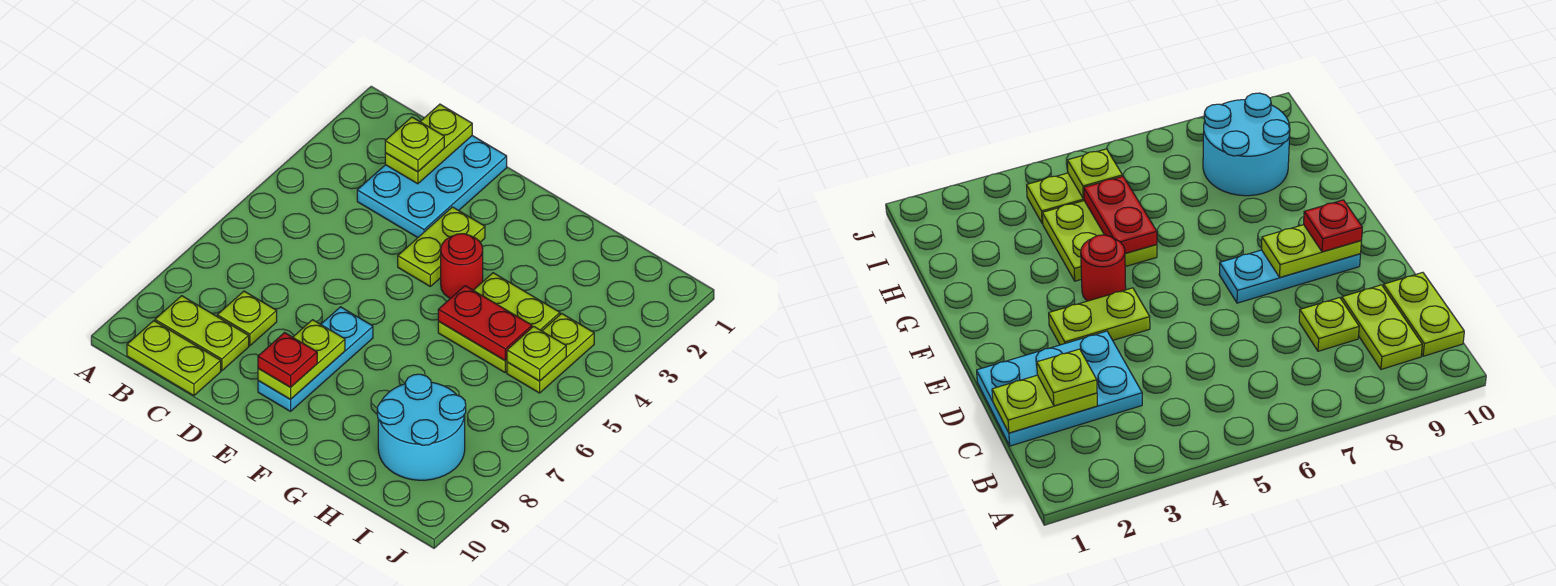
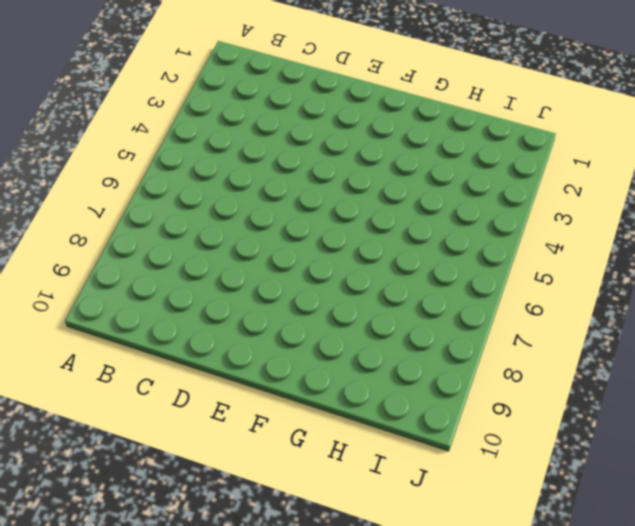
none -> lime 1x2 plate [155,296,249,371]
none -> lime 1x2 plate [127,321,221,396]
none -> cyan 2x3 plate [357,136,507,238]

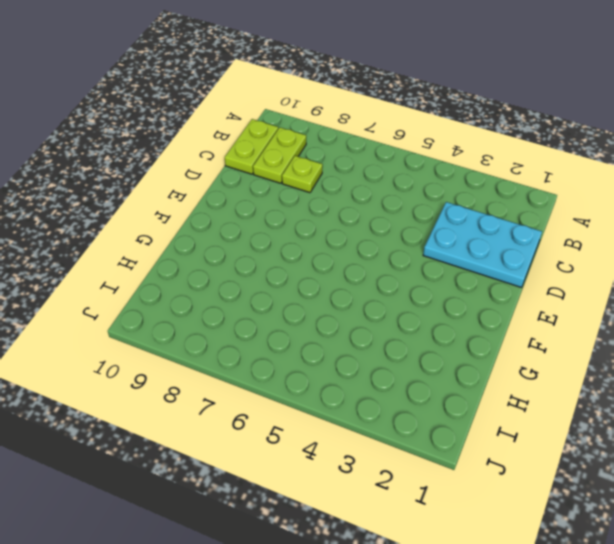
none -> lime 1x2 plate [398,207,485,286]
none -> cyan 1x3 plate [258,307,373,411]
none -> red 1x1 round brick [441,234,483,298]

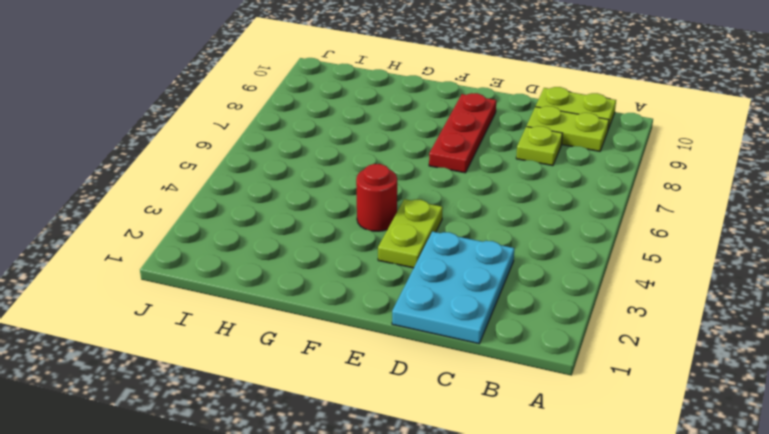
red 1x3 plate [429,93,496,173] -> cyan 1x3 plate [258,307,373,411]
none -> lime 2x2 plate [438,273,560,372]
none -> cyan 2x2 round brick [377,374,466,480]
none -> lime 1x2 plate [507,314,594,393]

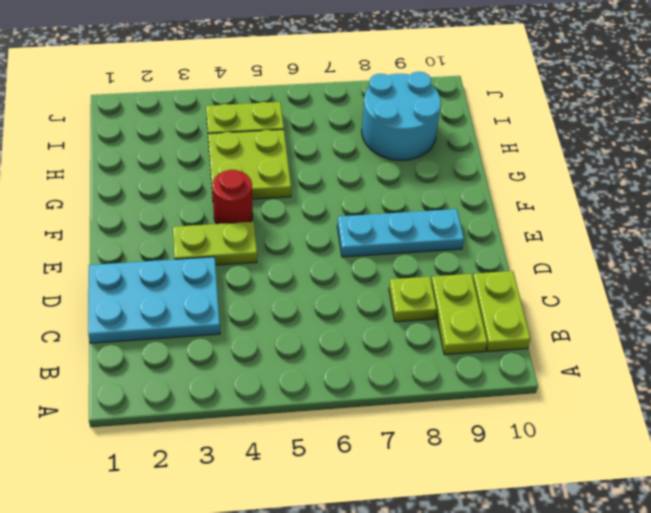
none -> lime 1x2 plate [385,104,472,184]
none -> lime 1x2 plate [258,320,345,400]
none -> red 1x2 plate [438,286,532,361]

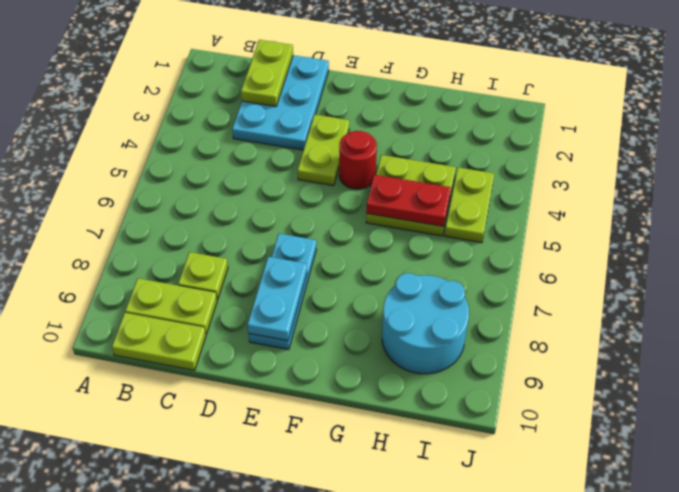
cyan 1x2 plate [248,257,307,341] -> lime 1x2 plate [258,320,345,400]
none -> lime 1x1 plate [507,326,566,381]
none -> lime 1x1 plate [385,117,444,172]
none -> red 1x1 plate [258,333,317,387]

